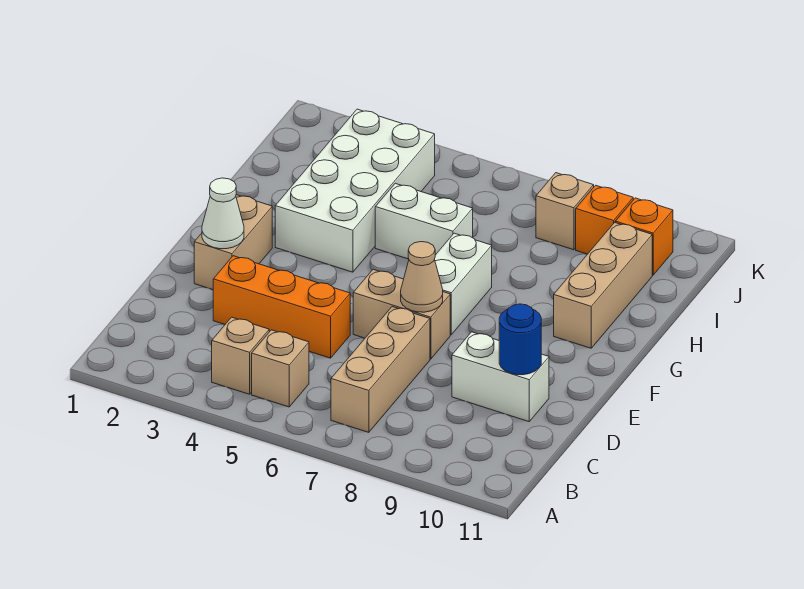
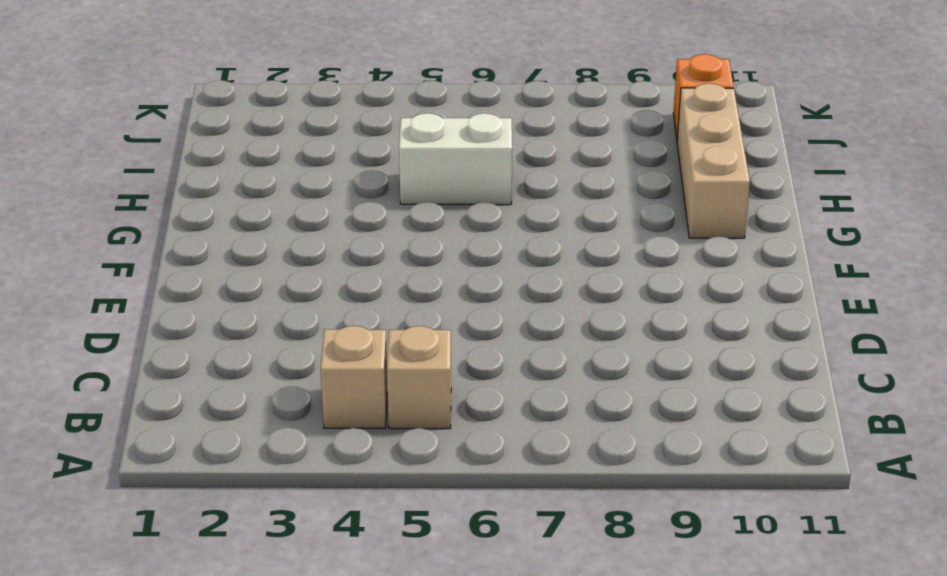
none -> tan 1x3 brick [331,307,430,432]
none -> orange 1x3 brick [213,256,350,358]
none -> white 1x2 brick [452,332,549,422]

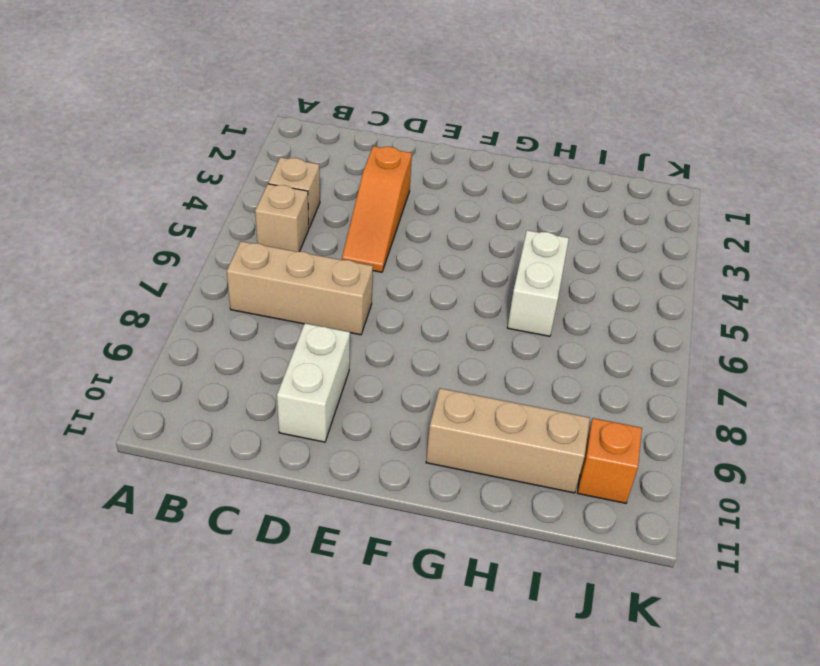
orange 1x3 slope [342,146,412,272] -> orange 1x3 brick [213,256,350,358]
none -> tan 1x2 brick [194,195,272,290]
none -> tan 1x2 brick [353,269,450,359]
none -> white 1x2 brick [435,233,492,335]

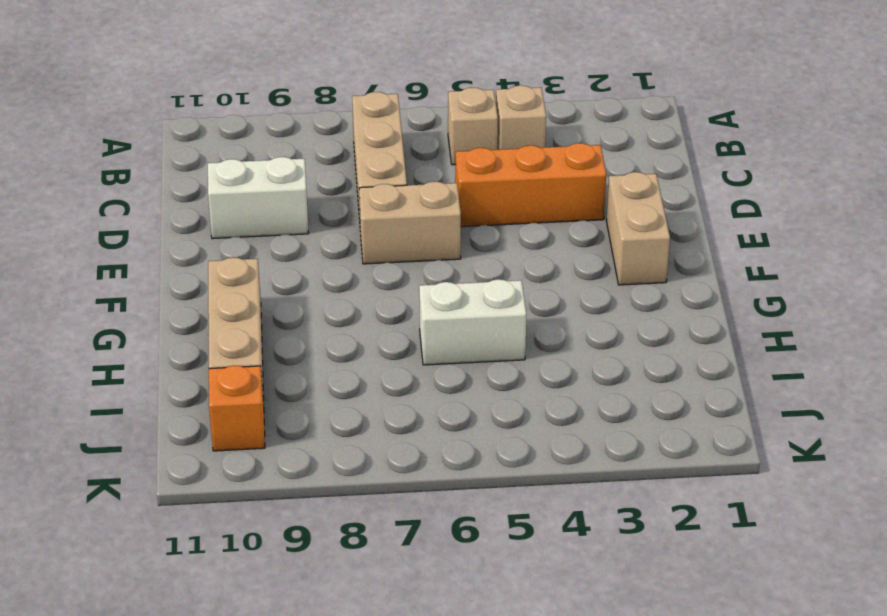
none -> white 1x2 brick [435,233,492,335]
none -> white 2x4 brick [275,109,435,272]
none -> tan 1x1 brick [536,173,594,250]

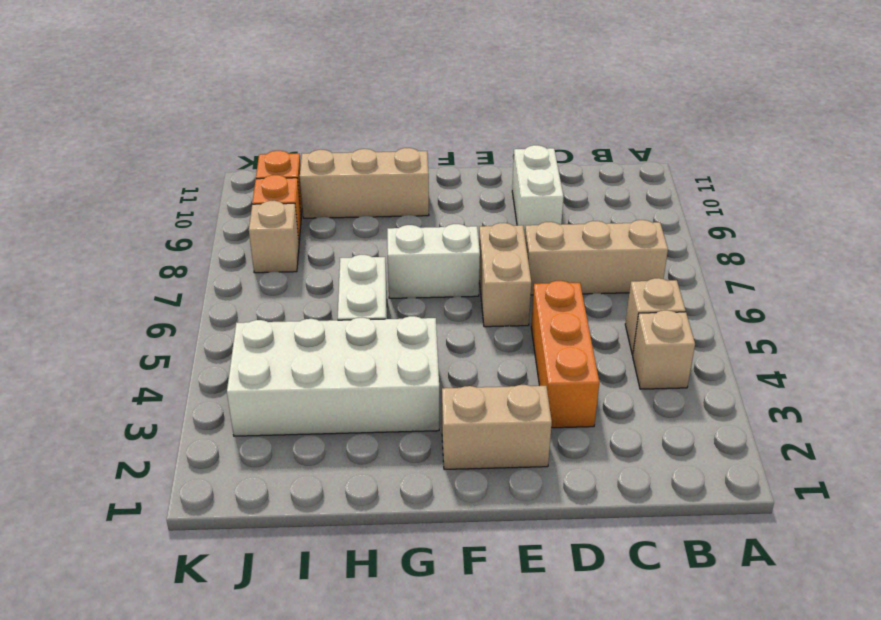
none -> blue 1x1 round brick [499,304,541,375]
none -> white 1x1 cone [202,178,244,249]
none -> tan 1x1 cone [401,242,443,312]

